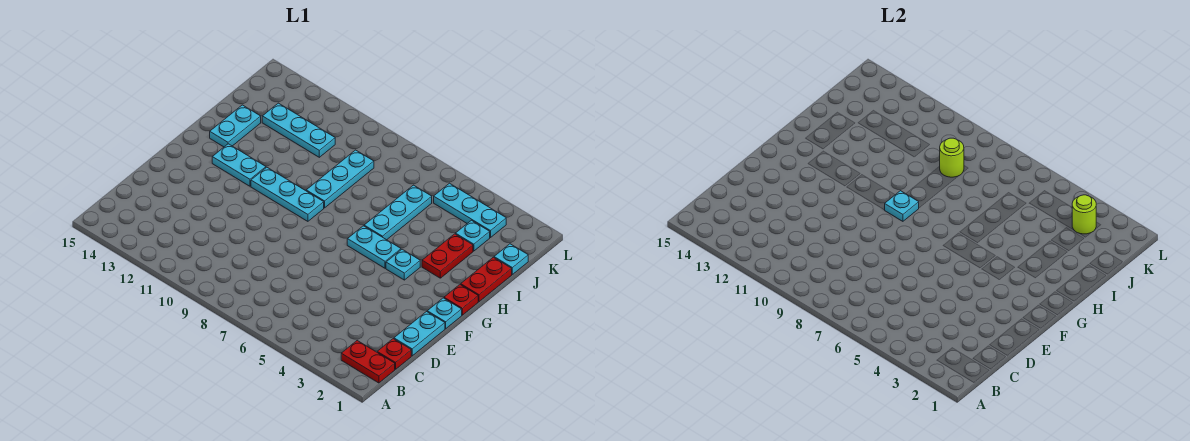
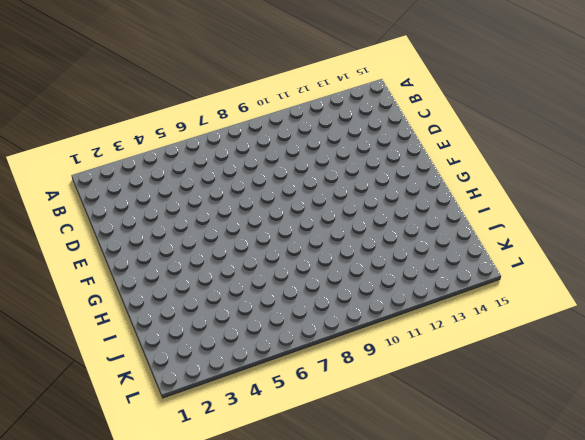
none -> red 1x2 plate [341,341,395,383]
none -> red 1x1 plate [377,339,411,369]
none -> cyan 1x2 plate [394,312,445,356]

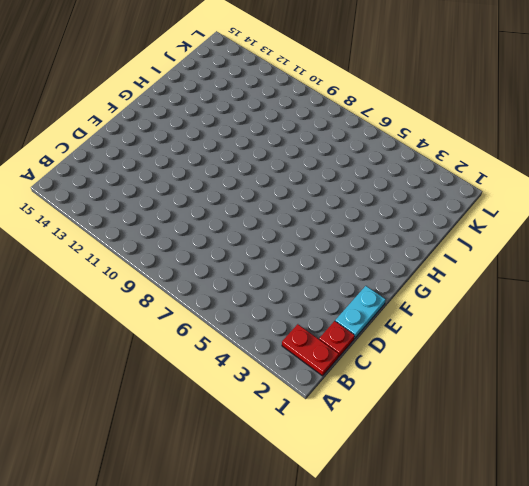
none -> cyan 1x1 plate [427,298,462,329]
none -> red 1x1 plate [444,285,478,315]
none -> cyan 1x1 plate [386,249,420,280]

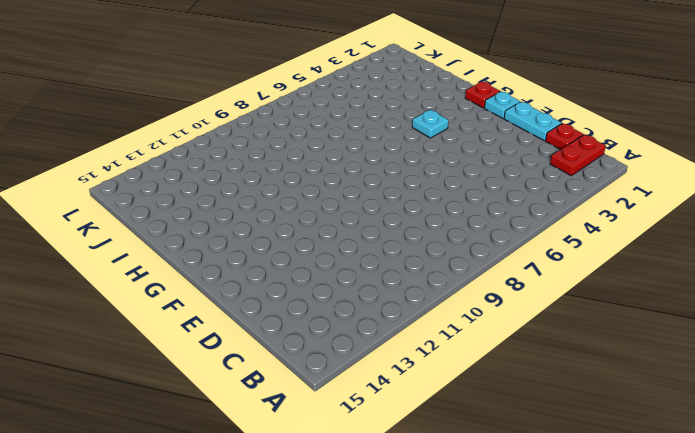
none -> cyan 1x2 plate [347,226,401,268]
none -> cyan 1x3 plate [251,167,324,221]
none -> cyan 1x2 plate [212,144,266,186]

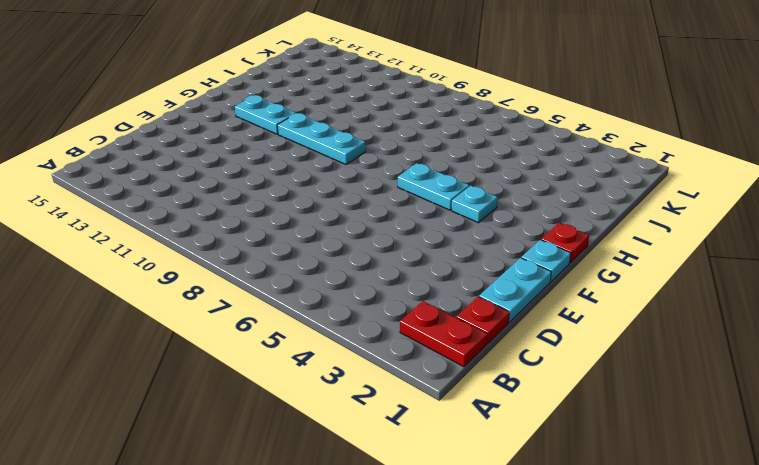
none -> red 1x2 plate [461,257,512,302]
none -> red 1x2 plate [422,234,473,278]
none -> cyan 1x3 plate [364,185,432,240]

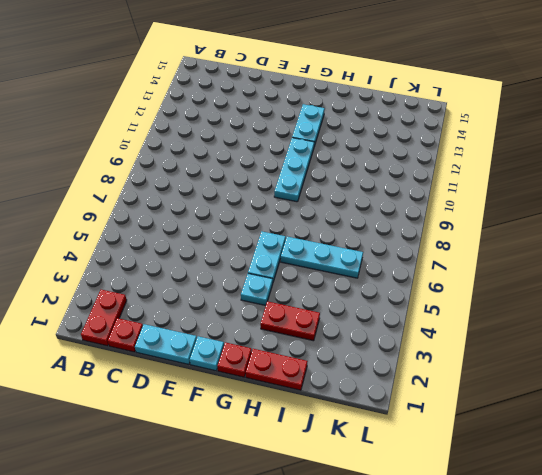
none -> cyan 1x3 plate [306,150,374,208]
none -> cyan 1x2 plate [210,105,261,147]
none -> cyan 1x1 plate [494,244,528,274]

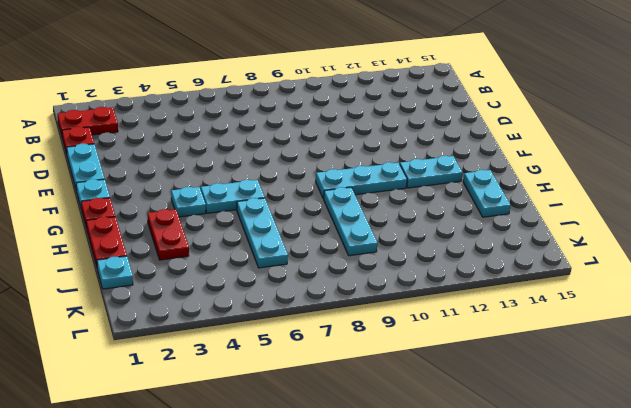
none -> cyan 1x1 plate [455,220,490,251]
none -> cyan 1x3 plate [262,103,335,157]
none -> cyan 1x3 plate [434,183,506,238]

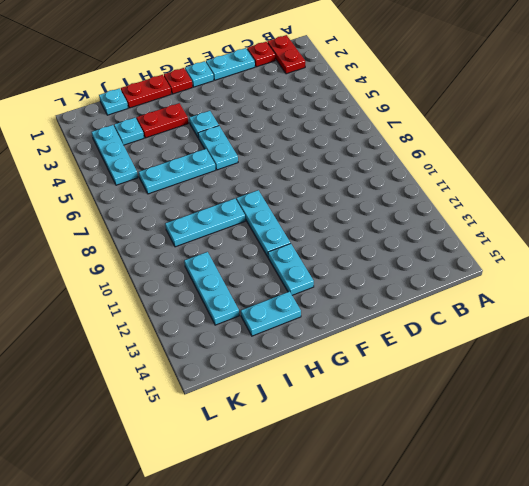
none -> cyan 1x1 plate [885,191,919,221]
none -> lime 1x1 round brick [940,138,964,177]
none -> lime 1x1 round brick [1072,195,1096,234]

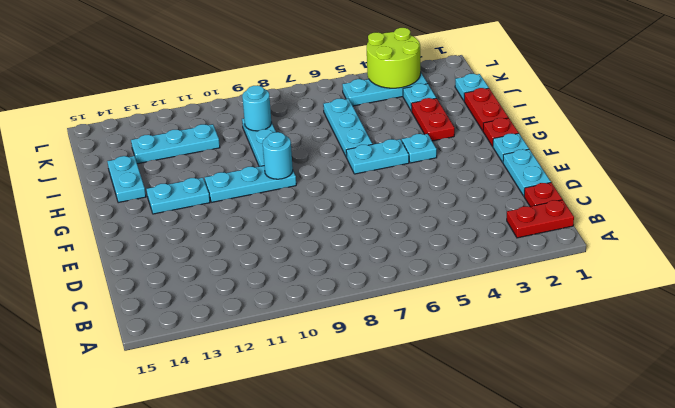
cyan 1x1 round brick [263,132,293,179] -> cyan 1x1 plate [885,191,919,221]
cyan 1x1 round brick [242,85,271,131] -> lime 1x1 round brick [940,138,964,177]
lime 2x2 round brick [367,28,421,88] -> lime 1x1 round brick [1072,195,1096,234]

